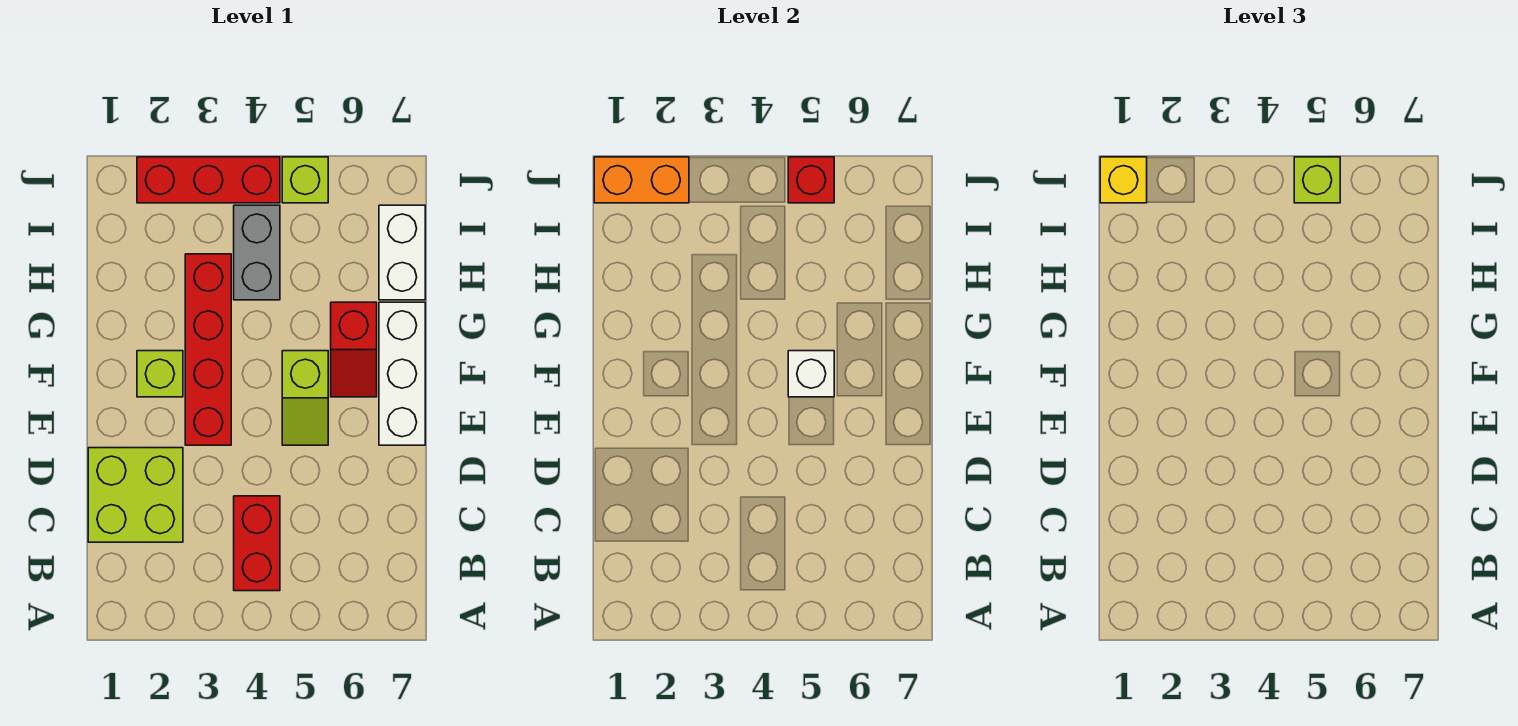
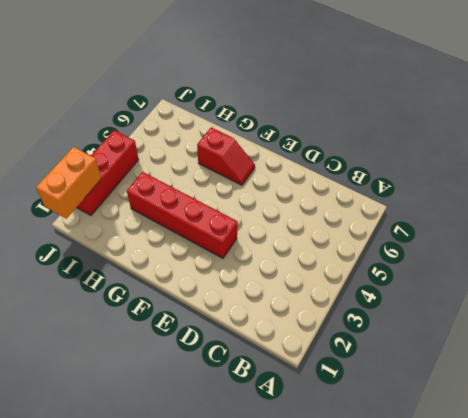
none -> red 1x2 brick [234,496,280,591]
none -> lime 2x2 brick [88,448,183,542]
none -> lime 1x2 slope [282,351,328,445]

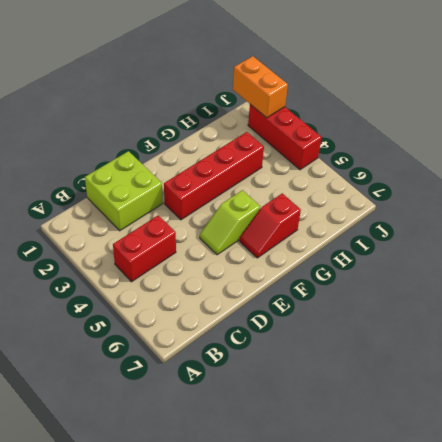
none -> white 1x3 brick [379,302,425,445]
none -> lime 1x1 brick [137,351,183,397]
none -> grey 1x2 brick [234,205,280,300]

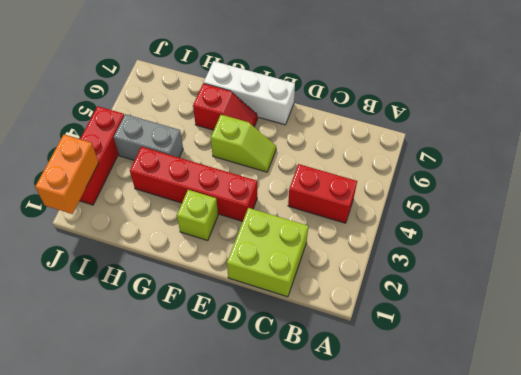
none -> white 1x2 brick [379,205,425,300]
none -> lime 1x1 brick [282,157,328,203]
none -> white 1x1 brick [788,351,834,397]

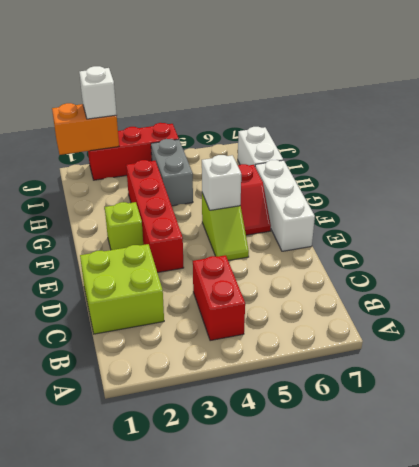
white 1x1 brick [79,66,117,119] -> none
none -> lime 1x1 brick [282,157,328,203]
none -> red 1x1 brick [788,157,834,203]
none -> yellow 1x1 brick [1100,157,1147,203]

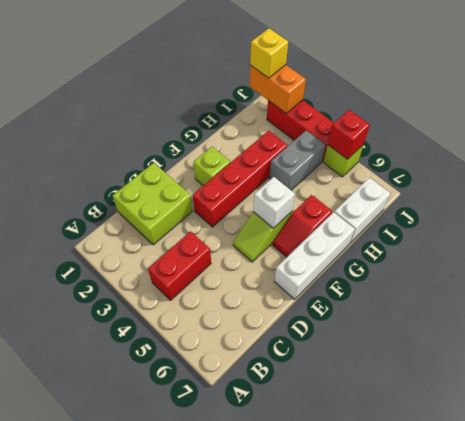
none -> lime 1x1 brick [1294,157,1340,203]

